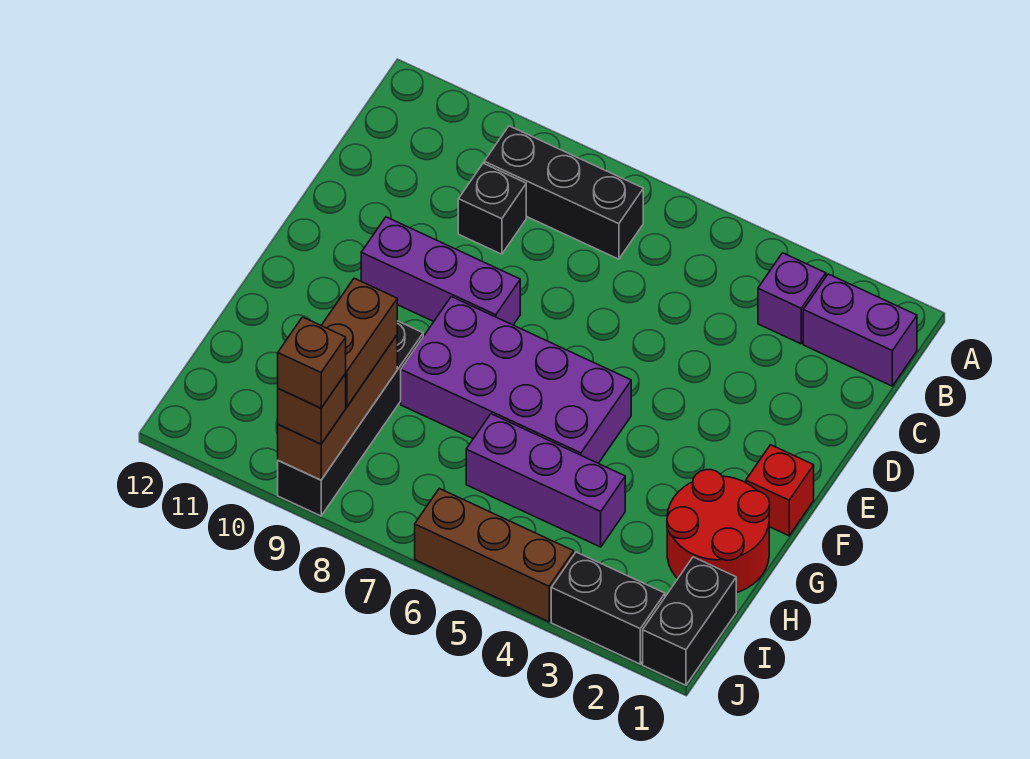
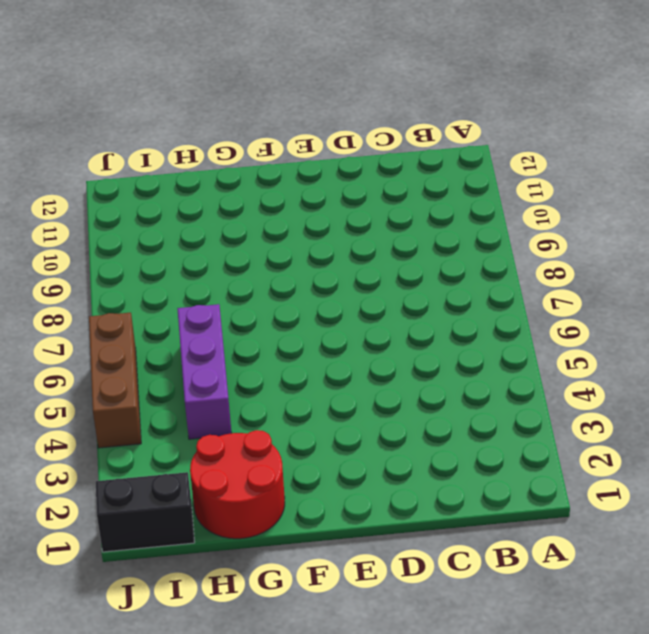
none -> purple 1x2 brick [803,274,917,386]
none -> purple 1x1 brick [758,253,826,344]
none -> black 1x3 brick [484,126,643,259]

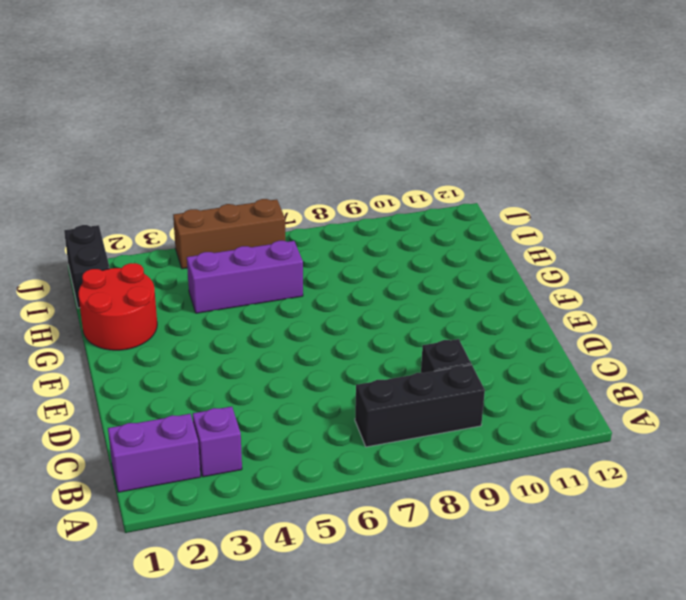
none -> purple 1x3 brick [361,217,520,325]
none -> red 1x1 brick [746,445,814,536]
none -> purple 2x4 brick [401,297,631,463]

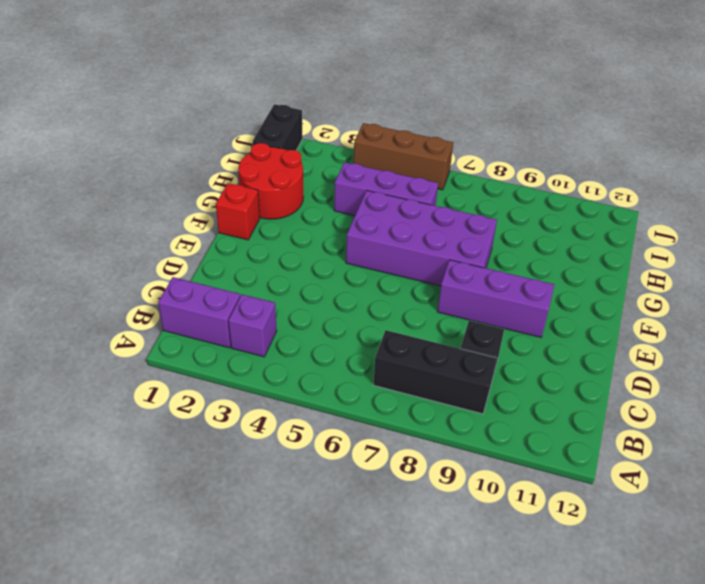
none -> black 1x4 brick [278,321,423,516]
none -> black 1x2 brick [551,552,665,664]
none -> brown 1x3 brick [278,335,397,480]

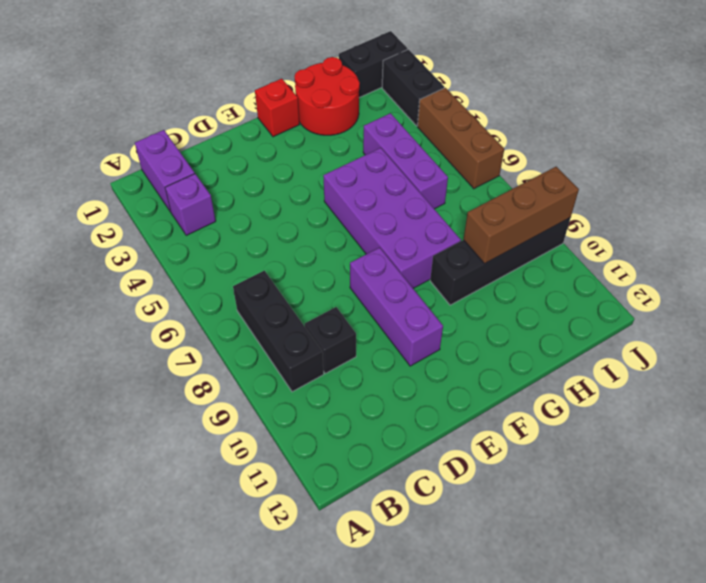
none -> brown 1x2 brick [321,278,397,407]
none -> brown 1x1 brick [278,374,346,444]
none -> brown 1x1 brick [278,317,346,408]

